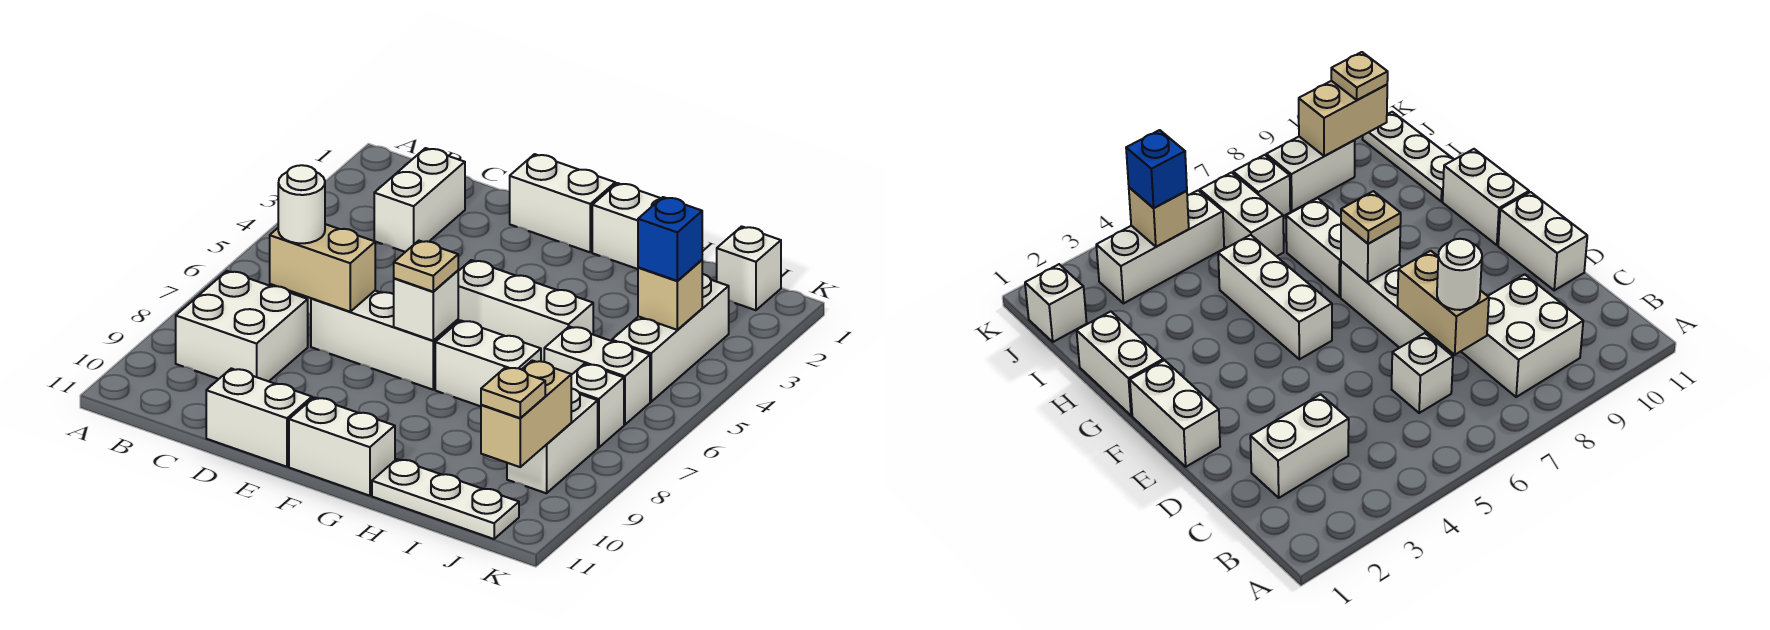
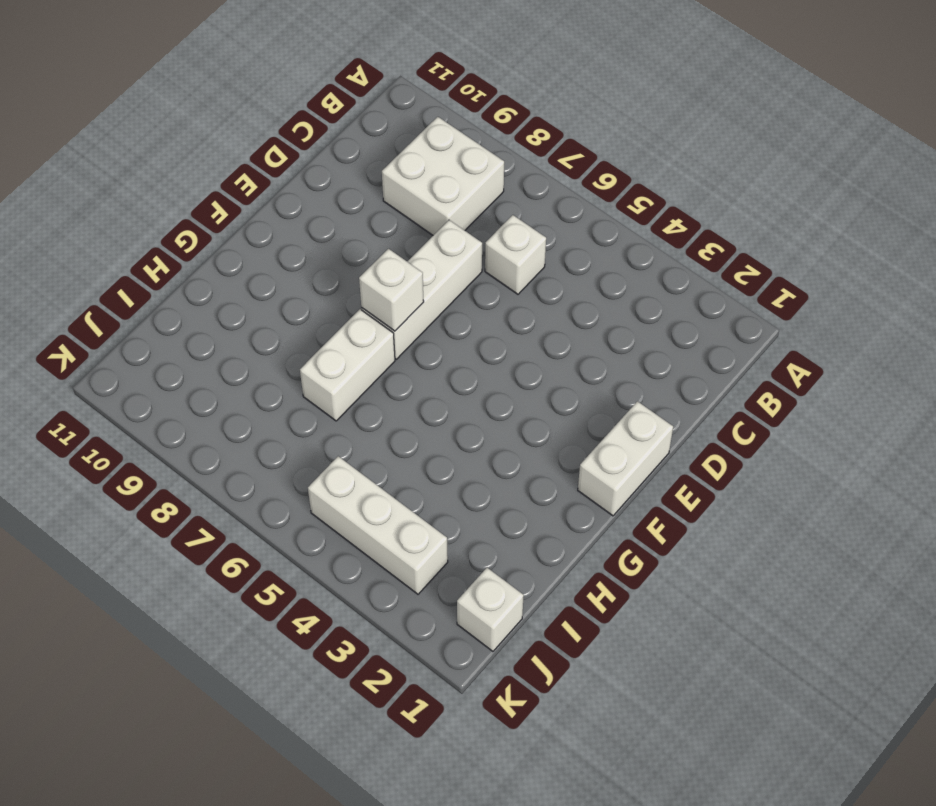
none -> white 1x2 brick [374,148,465,252]
none -> white 1x2 brick [206,368,312,467]
none -> white 1x3 brick [458,260,593,362]

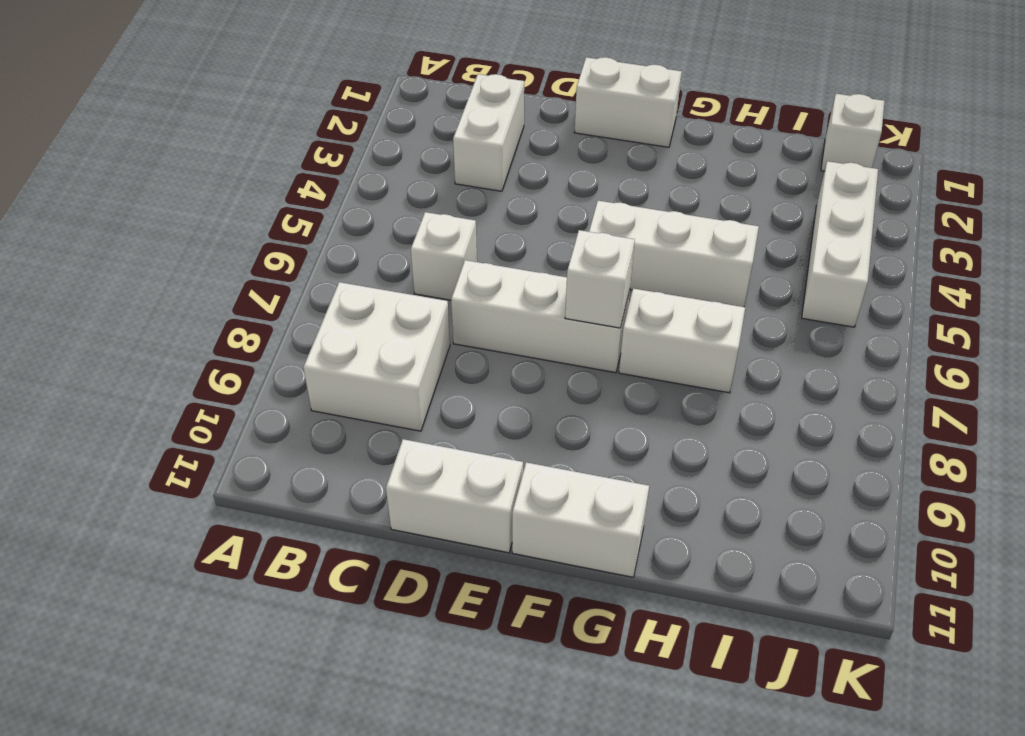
none -> white 1x2 brick [592,183,661,269]
none -> white 1x3 plate [372,459,519,539]
none -> white 1x2 brick [544,326,650,425]

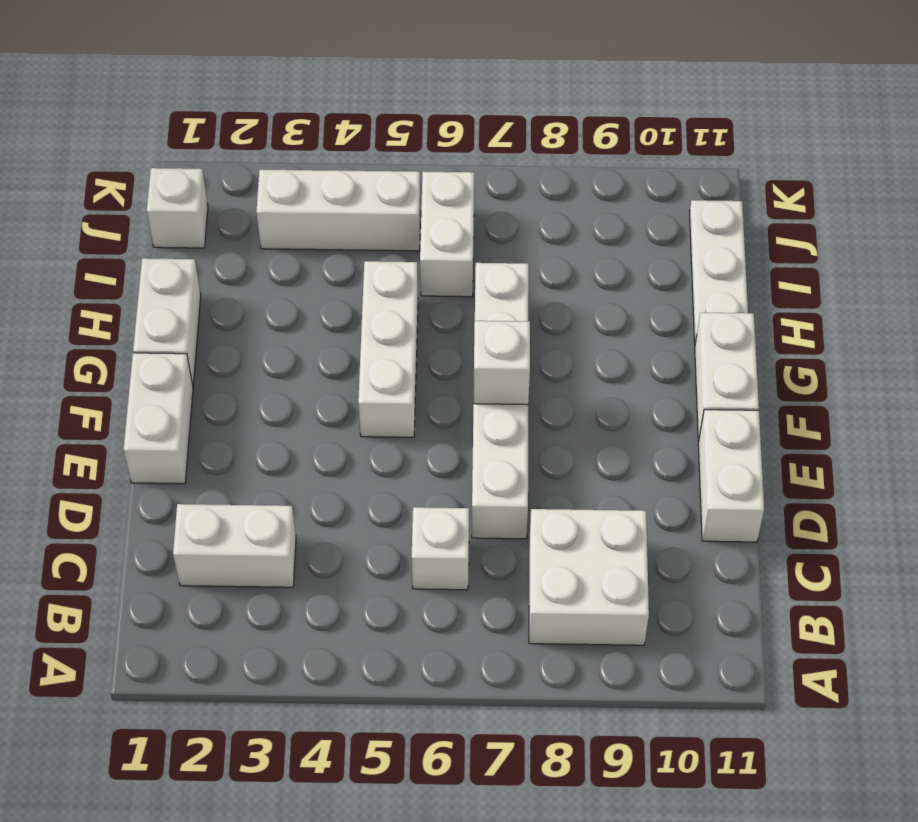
none -> white 1x1 brick [571,364,624,448]
none -> white 1x2 brick [507,388,598,493]
none -> tan 1x2 brick [270,224,375,312]

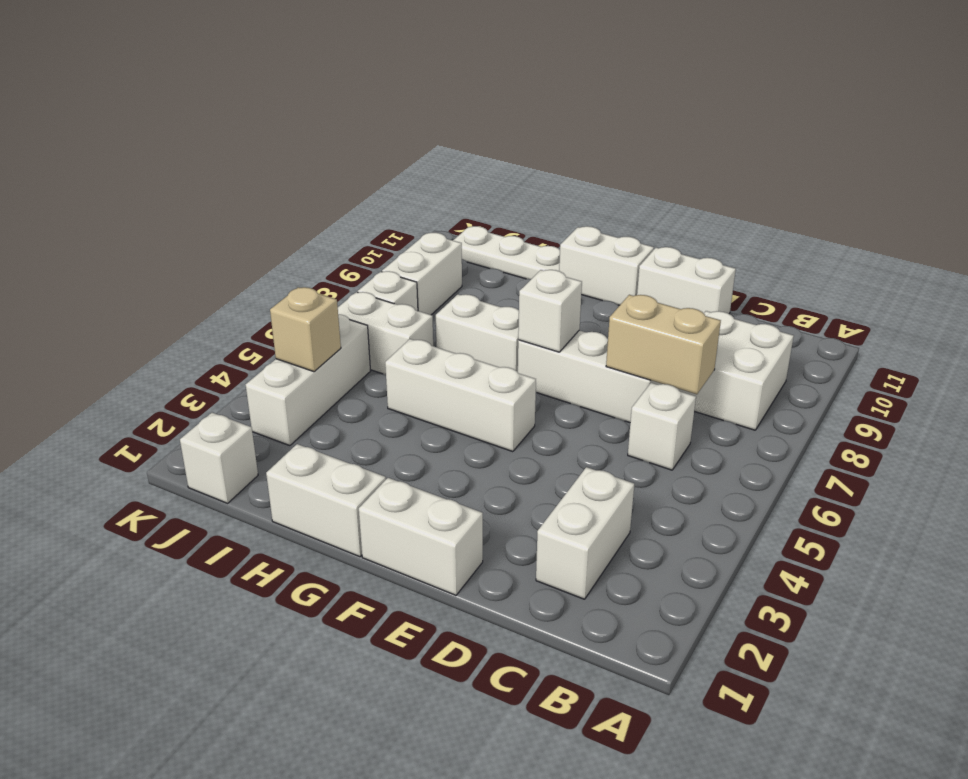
none -> tan 1x2 brick [481,361,571,467]
none -> white 1x1 round brick [278,165,325,243]
none -> tan 1x1 plate [394,241,458,292]

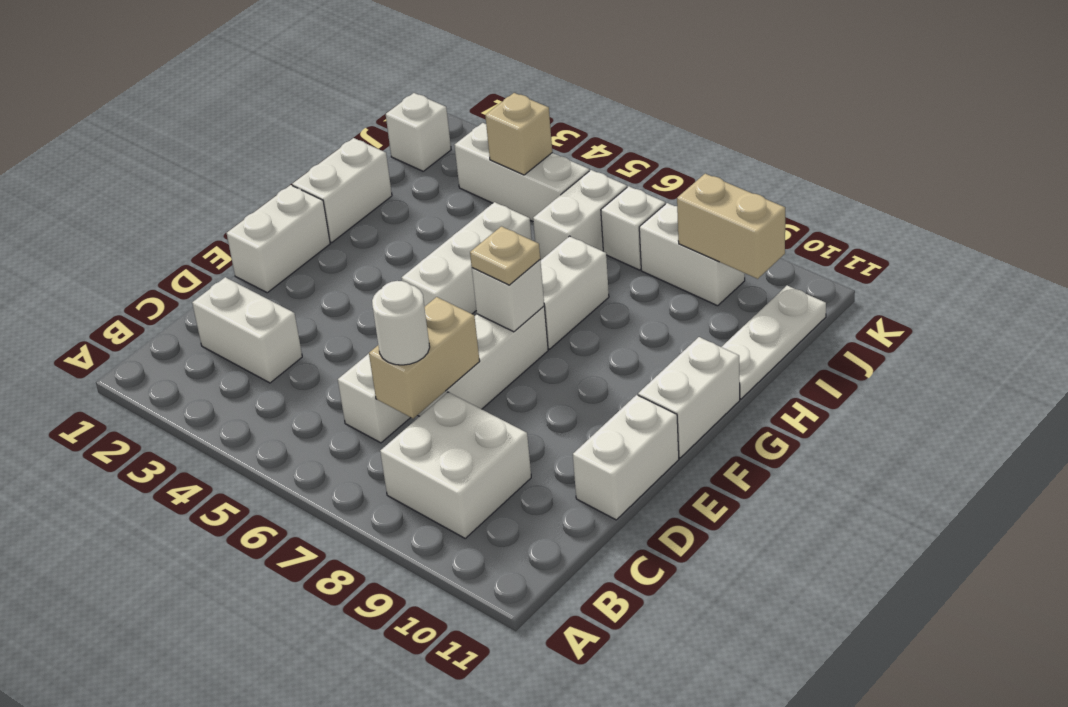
none -> blue 1x1 brick [638,197,702,281]
none -> tan 1x1 plate [481,367,545,418]

